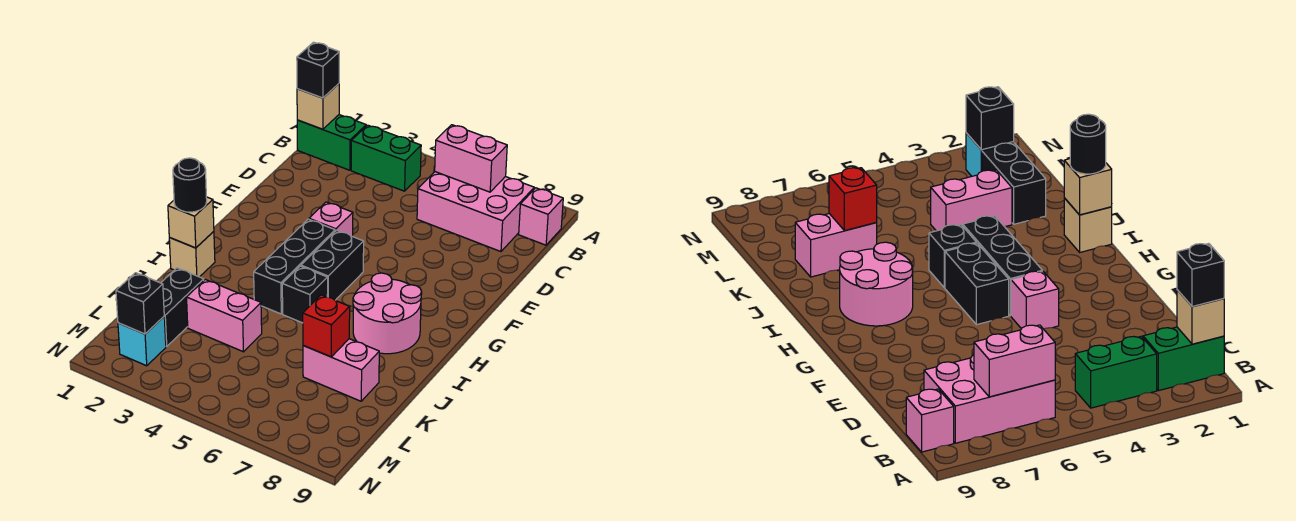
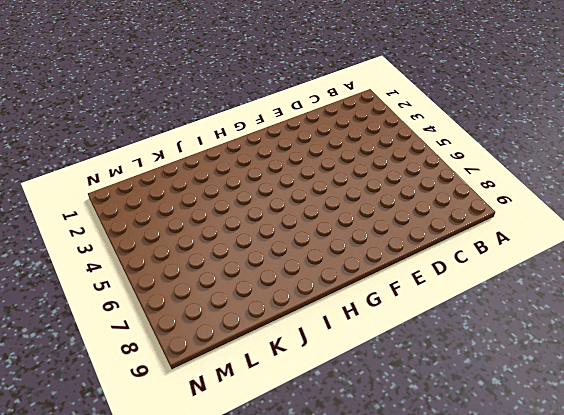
none -> green 1x2 brick [297,115,366,170]
none -> green 1x2 brick [351,125,421,191]
none -> pink 2x3 brick [417,172,534,252]

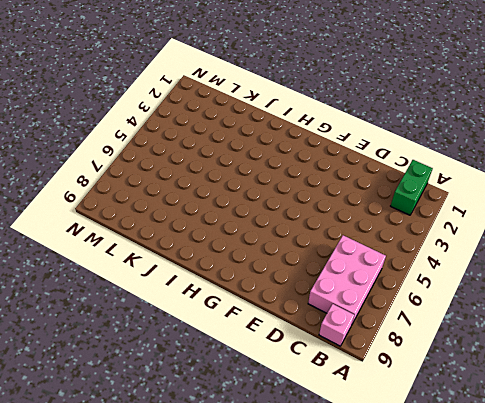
none -> green 1x2 brick [351,125,421,191]
none -> pink 1x1 brick [309,202,353,236]
none -> black 1x3 brick [254,219,335,314]

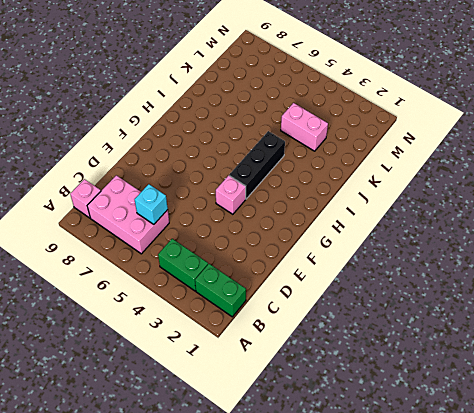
cyan 1x1 brick [135,184,168,224] -> cyan 1x1 brick moved to [118,317,166,366]
none -> black 1x2 brick [301,230,364,300]
none -> pink 2x2 round brick [353,273,422,354]
none -> tan 1x1 brick [169,232,215,277]

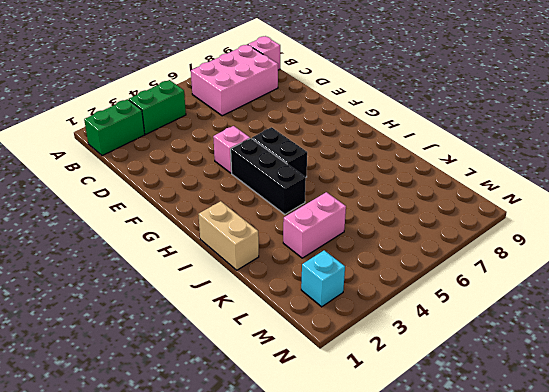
tan 1x2 brick [198,201,259,270] -> tan 1x1 brick [169,232,215,277]
none -> pink 2x2 round brick [353,273,422,354]
none -> black 1x1 brick [282,266,328,323]
none -> black 1x2 brick [161,268,204,346]

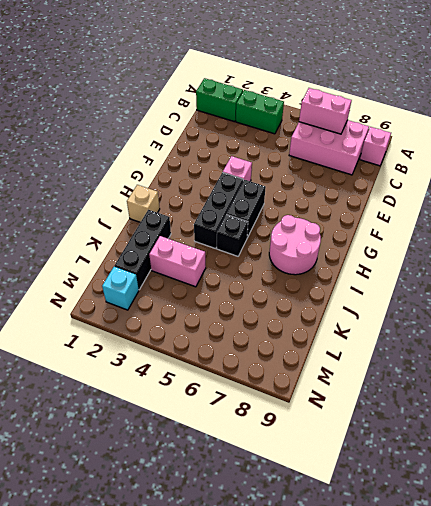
black 1x3 brick [115,210,171,290] -> black 1x2 brick [161,268,204,346]
none -> pink 1x2 brick [303,339,379,401]
none -> tan 1x1 brick [297,84,339,129]
none -> tan 1x1 brick [168,197,214,248]

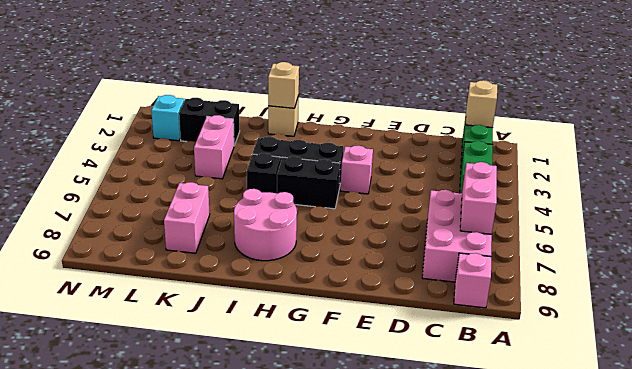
none -> red 1x1 brick [303,295,350,357]
none -> black 1x1 brick [116,273,164,334]
none -> black 1x1 brick [297,42,339,98]

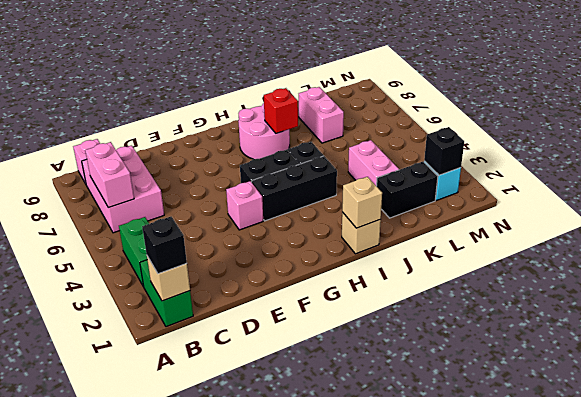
red 1x1 brick [264,88,298,133] -> red 1x1 brick moved to [303,295,350,357]
none -> black 1x1 round brick [173,158,207,212]

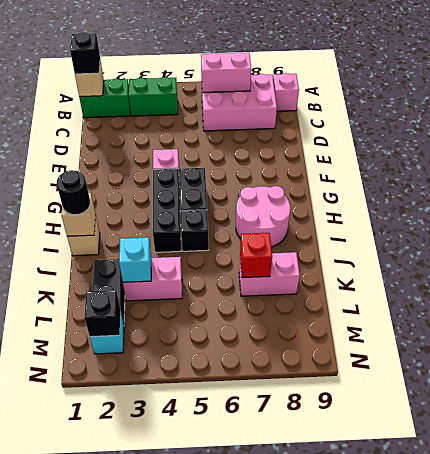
cyan 1x1 brick [119,237,151,282] -> none

